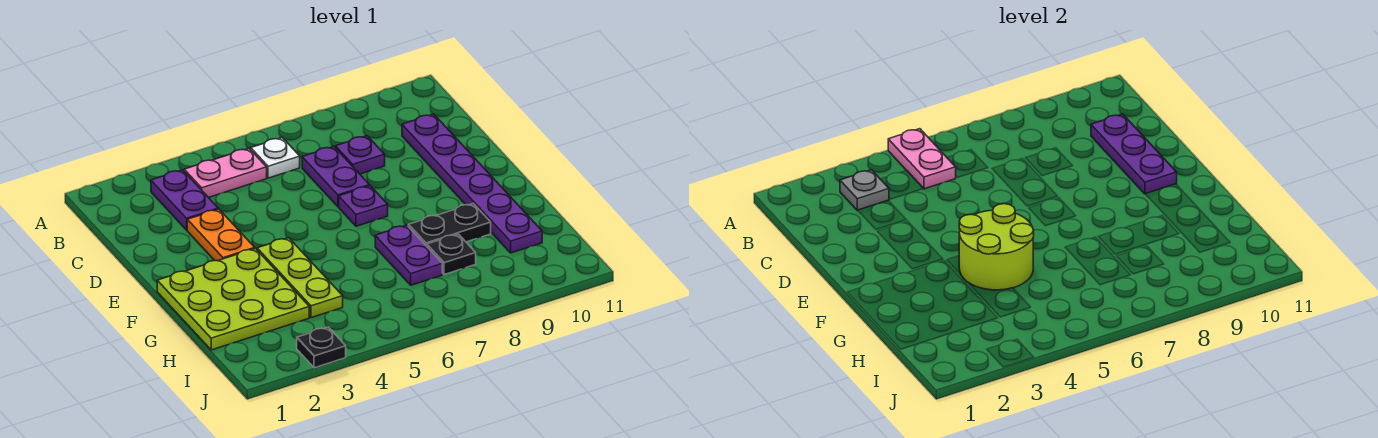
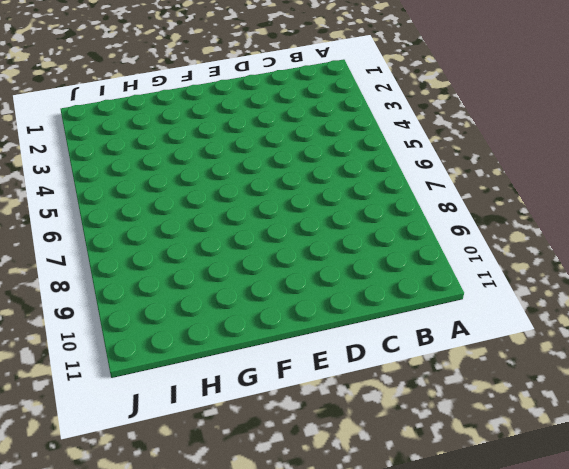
none -> purple 1x2 plate [151,170,218,230]
none -> pink 1x2 plate [184,148,267,198]
none -> white 1x1 plate [250,138,300,178]

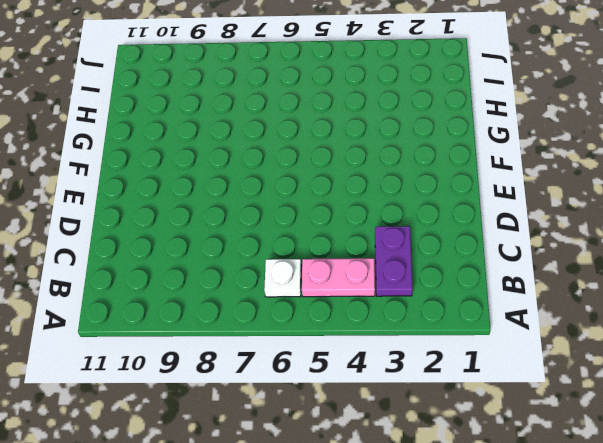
none -> purple 1x2 plate [302,146,370,207]
none -> purple 1x1 plate [336,136,385,174]
none -> purple 1x6 plate [402,114,542,253]

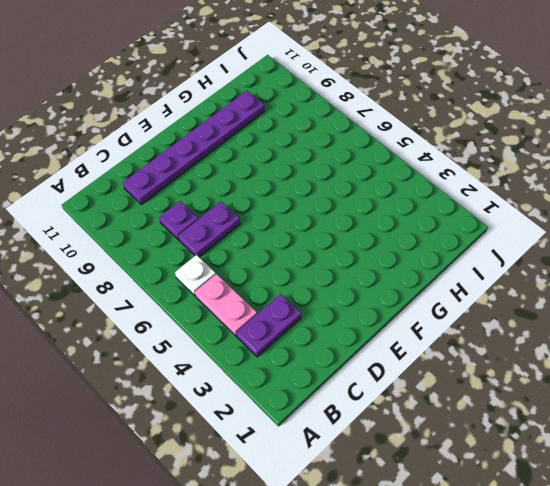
none -> orange 1x2 plate [187,209,255,261]
none -> purple 1x1 plate [339,186,388,226]
none -> lime 3x3 plate [157,249,309,350]

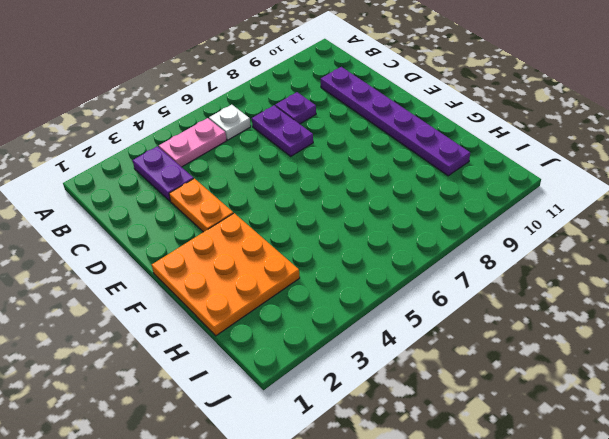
orange 3x3 plate [152,213,300,336] -> lime 3x3 plate [157,249,309,350]
none -> purple 1x1 plate [339,186,388,226]
none -> lime 1x3 plate [257,238,343,318]
none -> purple 1x2 plate [375,225,442,285]

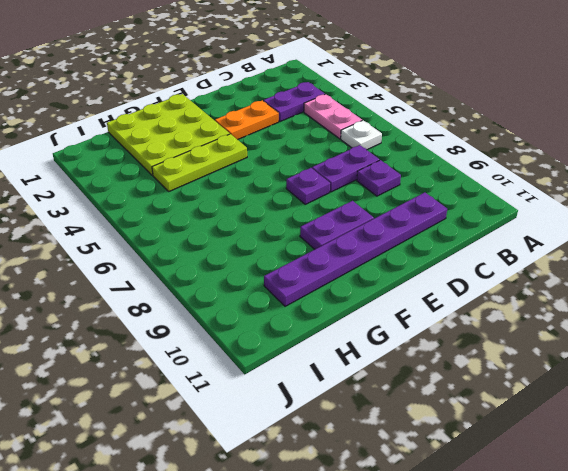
purple 1x2 plate [300,201,374,249] -> purple 1x2 plate moved to [375,225,442,285]
none -> black 1x2 plate [408,204,491,246]
none -> black 1x1 plate [427,234,476,275]
none -> black 1x1 plate [297,327,346,368]

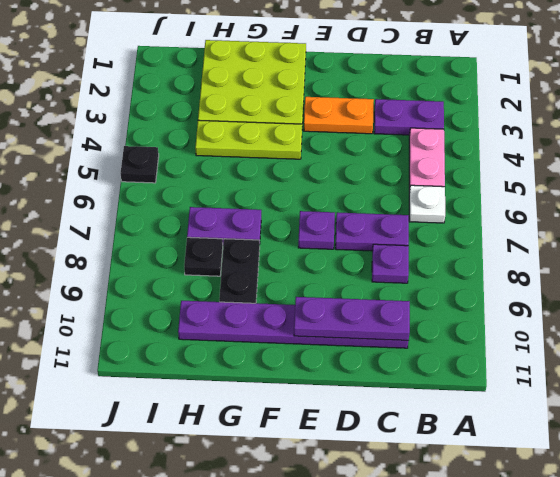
black 1x1 plate [121,146,159,183] -> black 1x1 plate moved to [297,327,346,368]
none -> pink 1x2 plate [888,129,956,189]
none -> grey 1x1 plate [840,170,889,210]
none -> lime 2x2 round brick [959,204,1034,290]

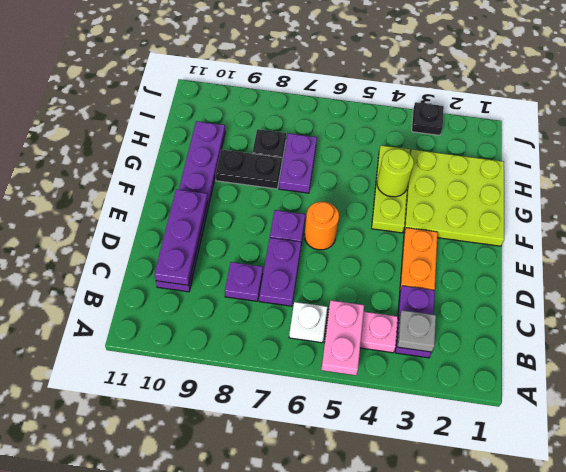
orange 1x1 round brick [304,202,339,250] -> none
lime 1x1 round brick [377,149,414,197] -> lime 2x2 round brick [959,204,1034,290]

